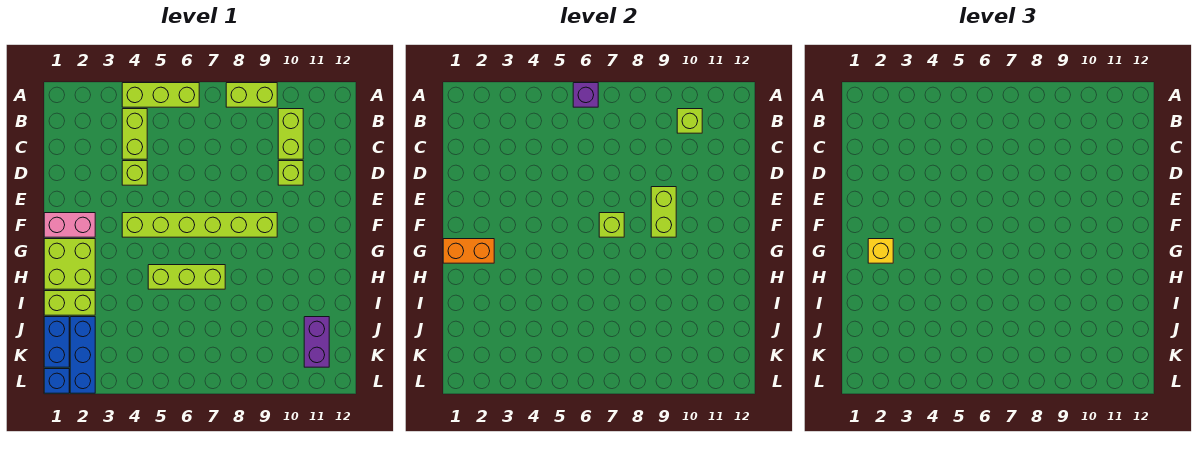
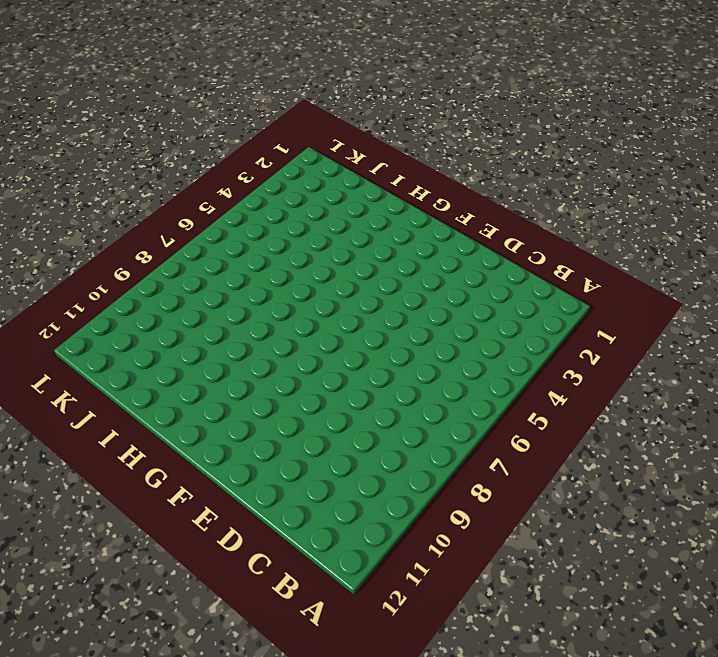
none -> lime 1x3 brick [122,83,199,107]
none -> lime 1x2 brick [226,83,277,107]
none -> lime 1x2 brick [122,109,147,159]

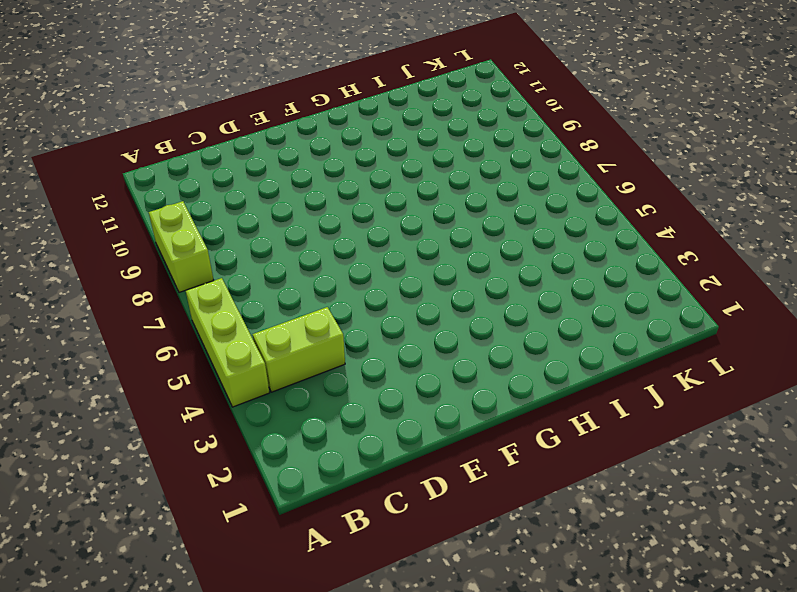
none -> lime 1x2 brick [278,109,303,159]
none -> lime 1x1 brick [122,161,147,185]
none -> lime 1x1 brick [278,161,303,185]

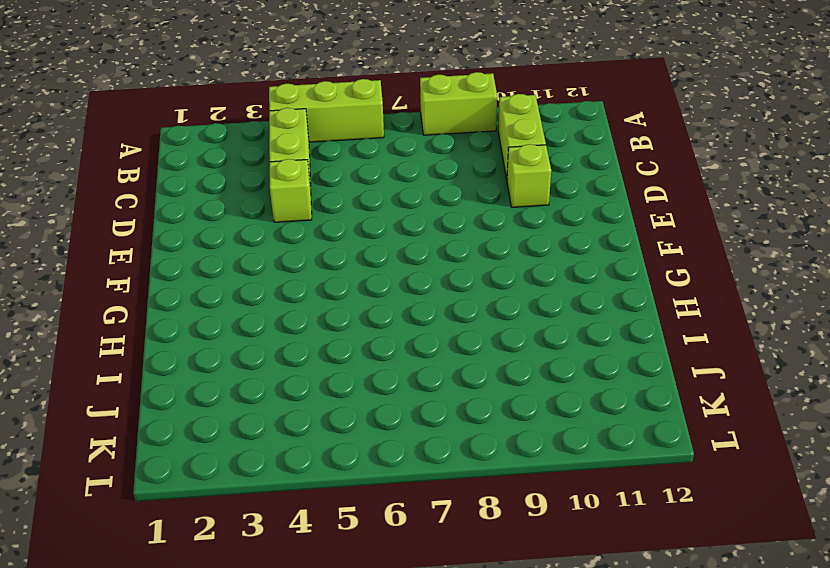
none -> pink 1x2 brick [44,213,95,237]
none -> lime 1x6 brick [122,213,277,237]
none -> lime 2x2 brick [44,239,95,289]

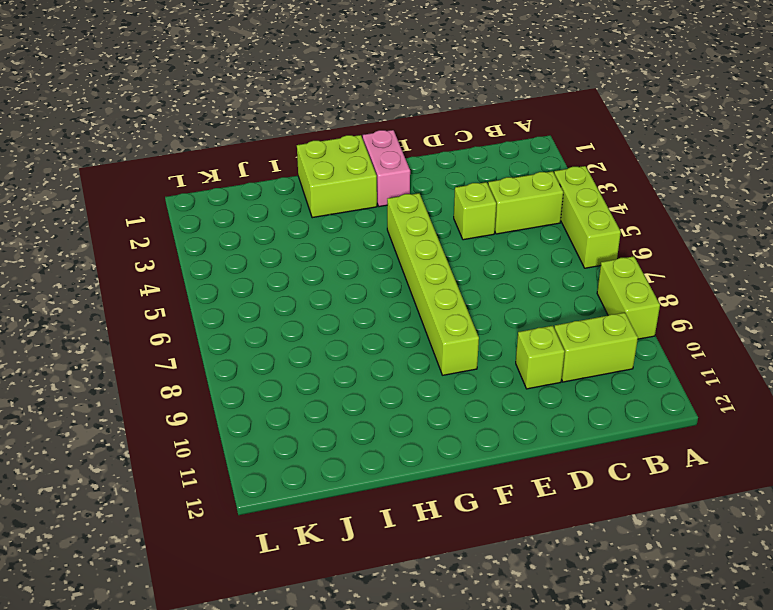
none -> lime 1x3 brick [148,265,225,289]
none -> lime 1x2 brick [44,291,95,315]
none -> blue 1x2 brick [44,317,69,367]

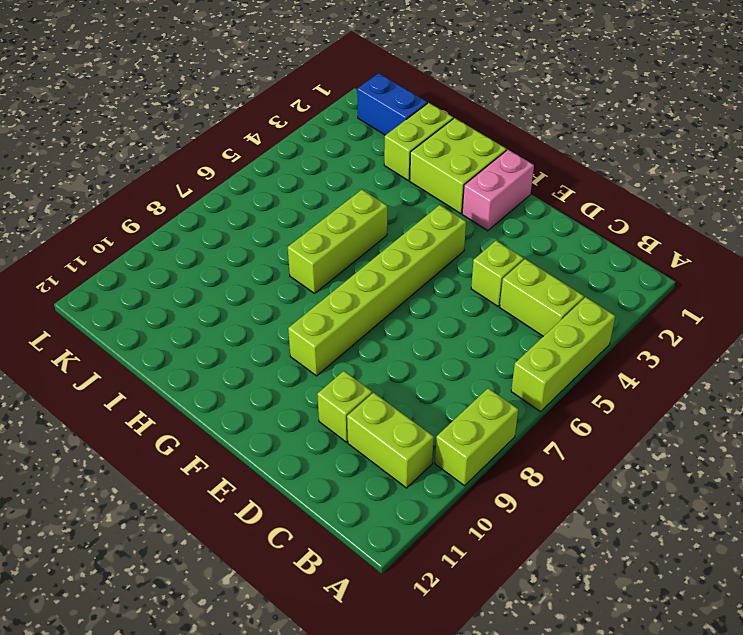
none -> blue 1x3 brick [70,317,95,393]
none -> purple 1x2 brick [304,317,329,367]
none -> blue 1x1 brick [44,369,69,393]

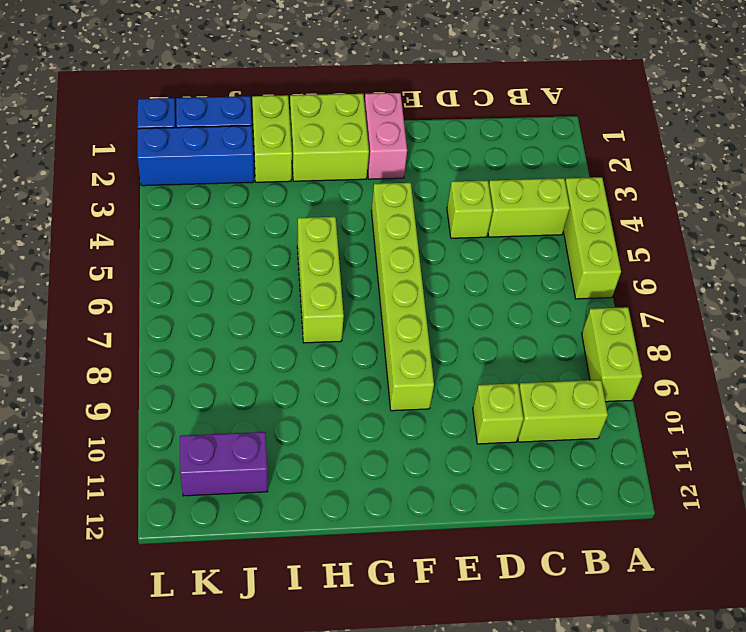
none -> purple 1x1 brick [573,83,598,107]
none -> lime 1x1 brick [677,109,702,133]
none -> lime 1x2 brick [651,187,676,237]

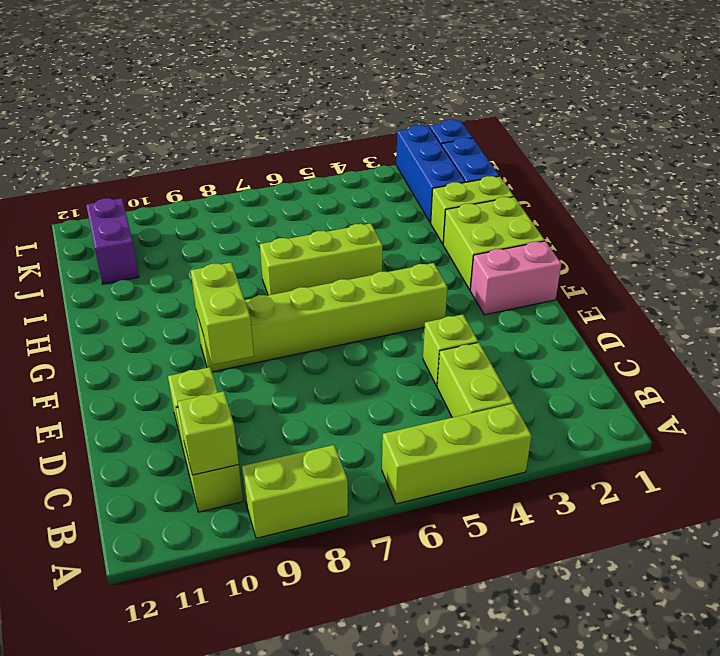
none -> purple 1x1 brick [573,83,598,107]
none -> lime 1x1 brick [599,213,624,237]
none -> orange 1x2 brick [443,239,494,263]

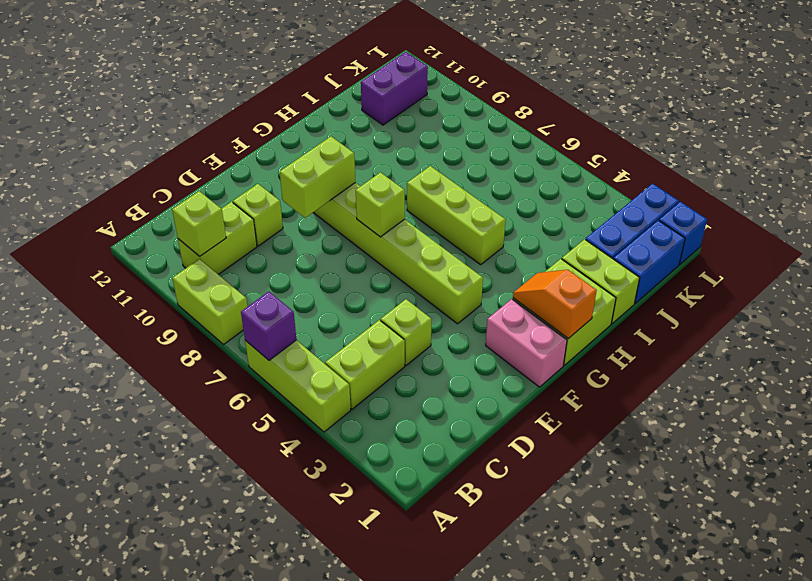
orange 1x2 slope [513,270,597,339] -> orange 1x2 brick [443,239,494,263]
none -> yellow 1x1 brick [868,239,893,263]

